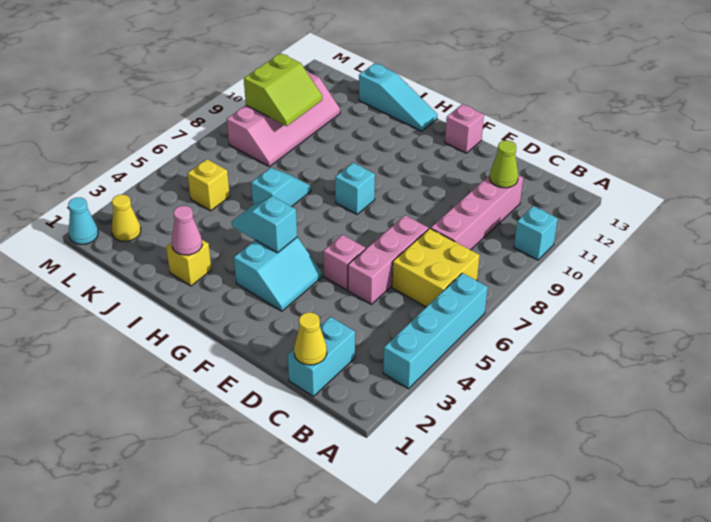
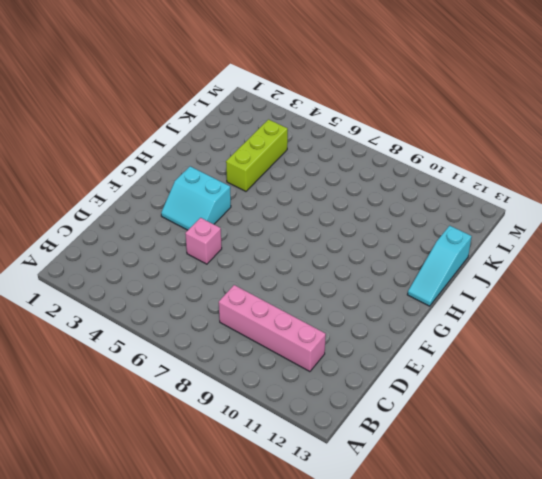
lime 1x3 brick [226,120,288,191] -> none
none -> cyan 1x4 brick [383,273,488,389]
none -> cyan 1x1 brick [514,206,558,260]
none -> yellow 2x2 brick [392,228,480,307]

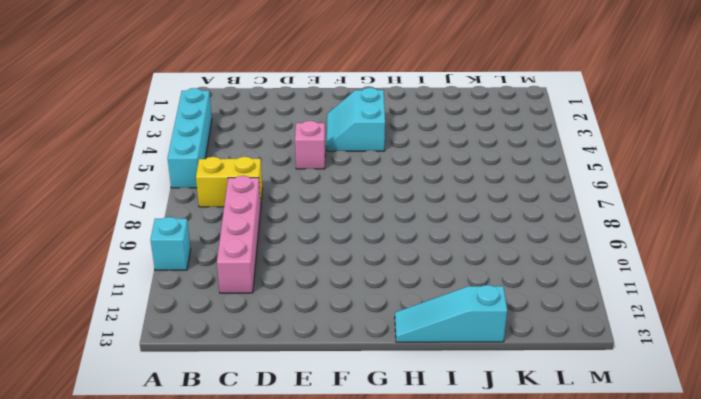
yellow 1x2 brick [196,157,263,207] -> yellow 2x2 brick [392,228,480,307]
none -> cyan 1x2 brick [288,317,355,396]
none -> pink 1x3 brick [348,215,429,304]
none -> pink 1x1 brick [445,104,484,153]

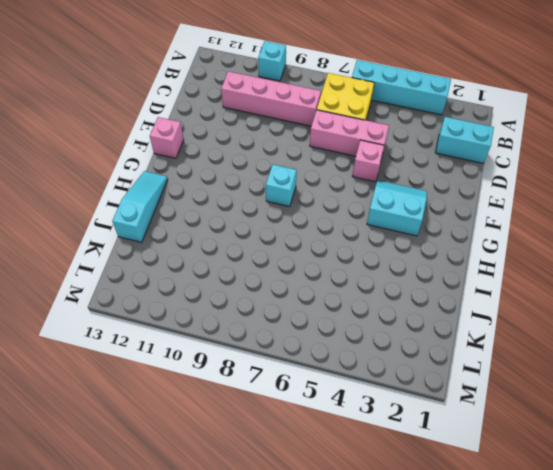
none -> yellow 1x1 brick [166,240,212,286]
none -> cyan 1x2 slope [251,168,311,207]
none -> yellow 1x1 brick [187,159,230,211]

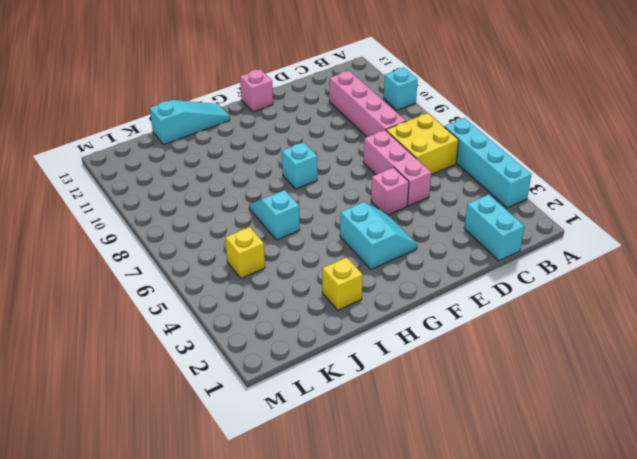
none -> pink 2x4 slope [227,70,340,166]
none -> yellow 1x1 cone [112,194,141,241]
none -> cyan 1x1 cone [68,198,98,244]

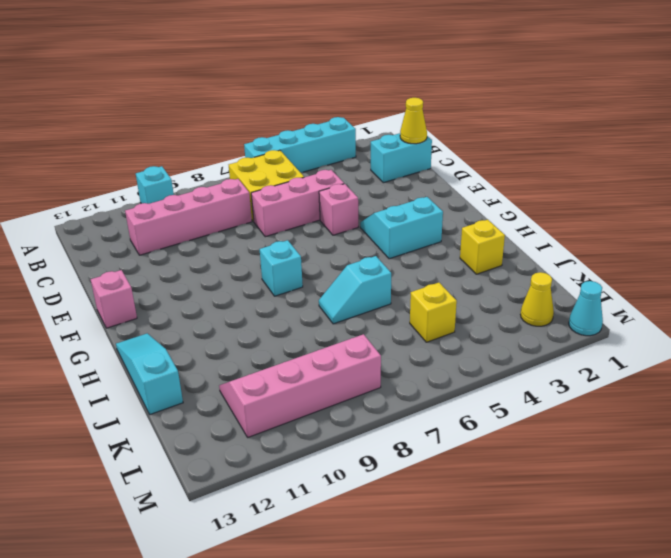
none -> lime 1x1 cone [490,140,518,188]
none -> cyan 1x2 slope [232,196,297,253]
none -> pink 1x1 cone [172,206,202,255]

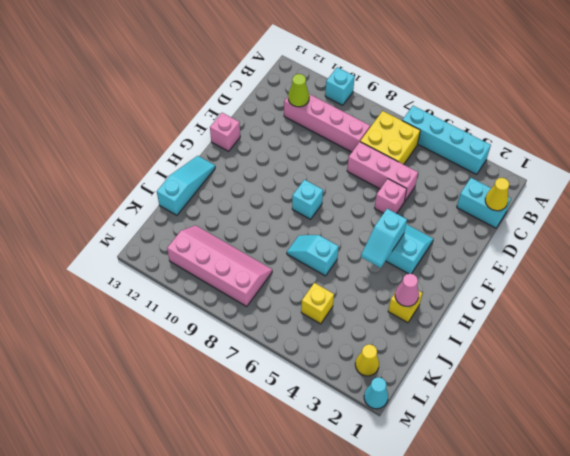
none -> lime 2x2 slope [244,53,322,126]

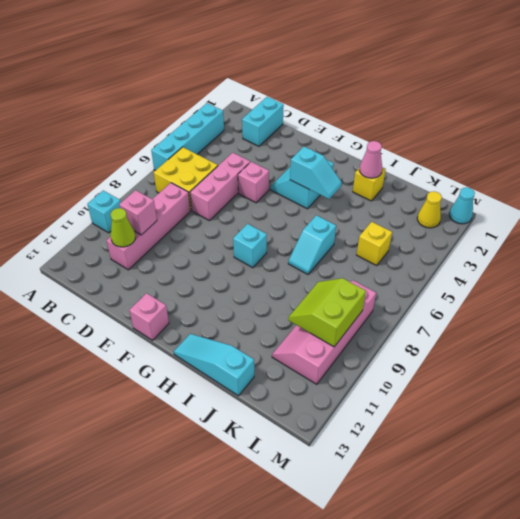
pink 1x1 brick [119,190,157,235] -> none
none -> yellow 1x1 cone [294,312,327,365]

